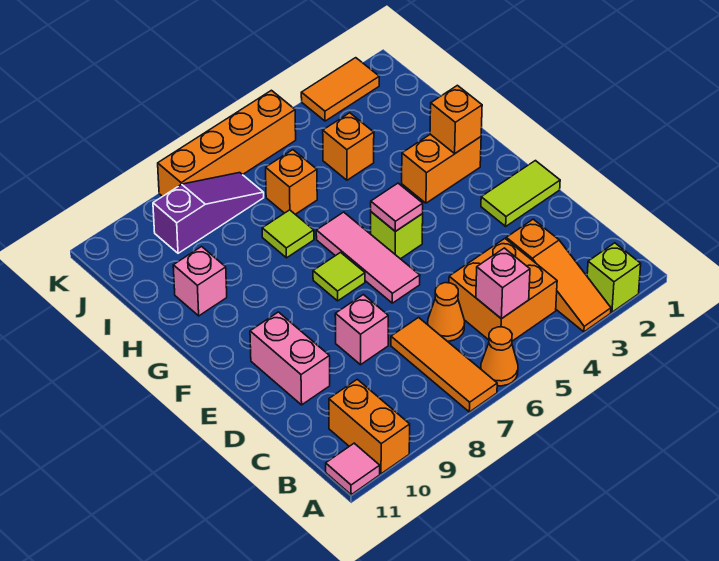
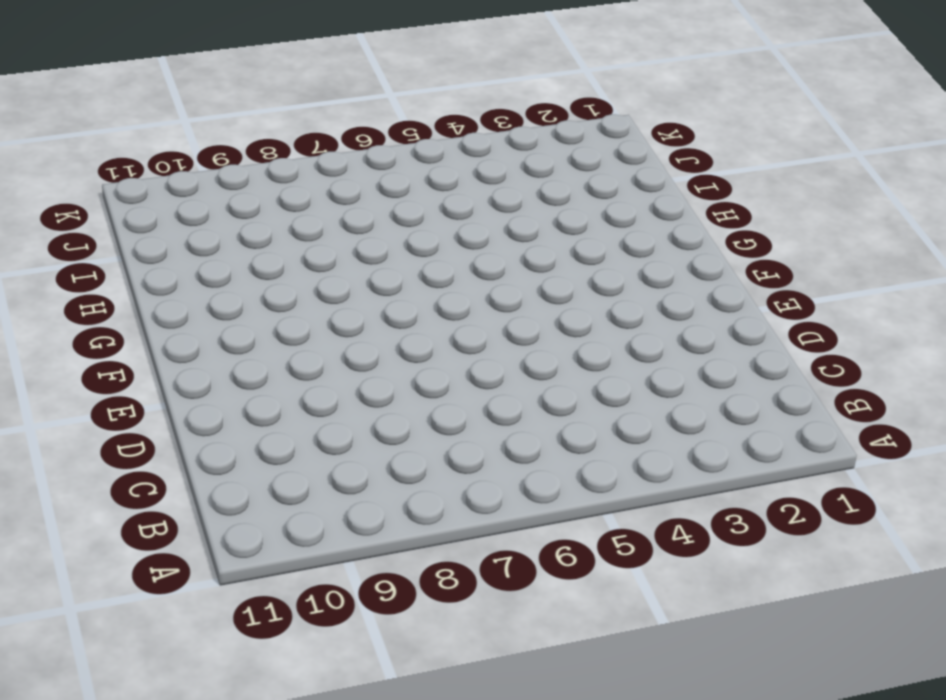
none -> lime 1x1 brick [587,243,641,312]
none -> orange 1x3 slope [506,219,611,332]
none -> orange 1x1 cone [481,327,518,386]

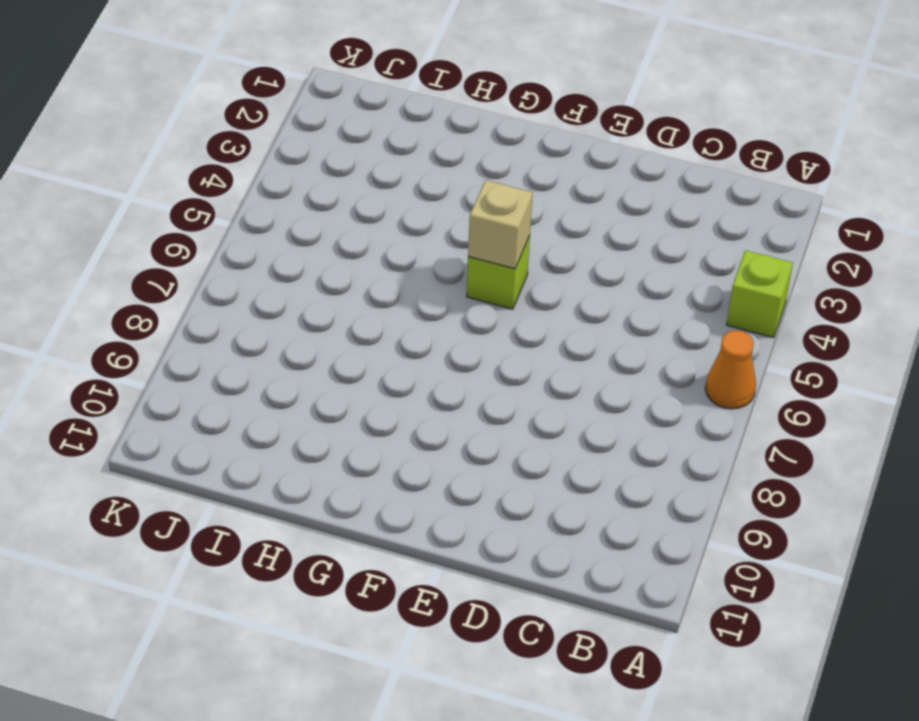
lime 1x1 brick [727,250,793,338] -> lime 1x1 brick moved to [587,243,641,312]
tan 1x1 brick [468,180,533,269] -> pink 1x1 tile [371,183,423,231]
none -> orange 1x3 slope [506,219,611,332]
none -> orange 1x3 tile [391,318,497,412]
none -> orange 1x2 brick [329,379,410,474]

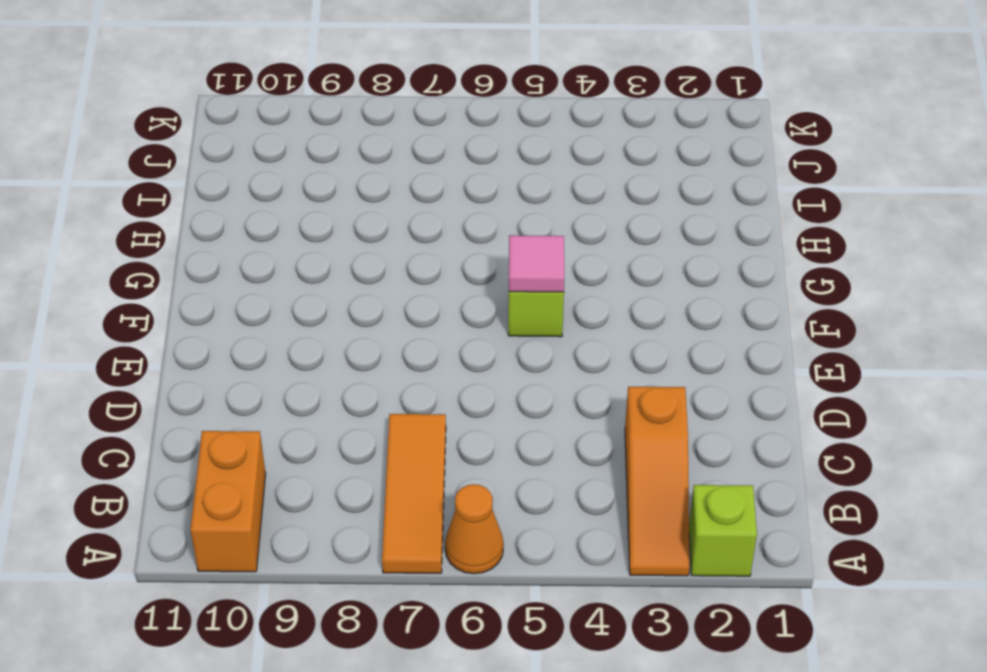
none -> pink 1x1 tile [326,443,380,495]
none -> orange 2x2 brick [449,239,557,341]
none -> orange 1x1 cone [428,283,465,341]

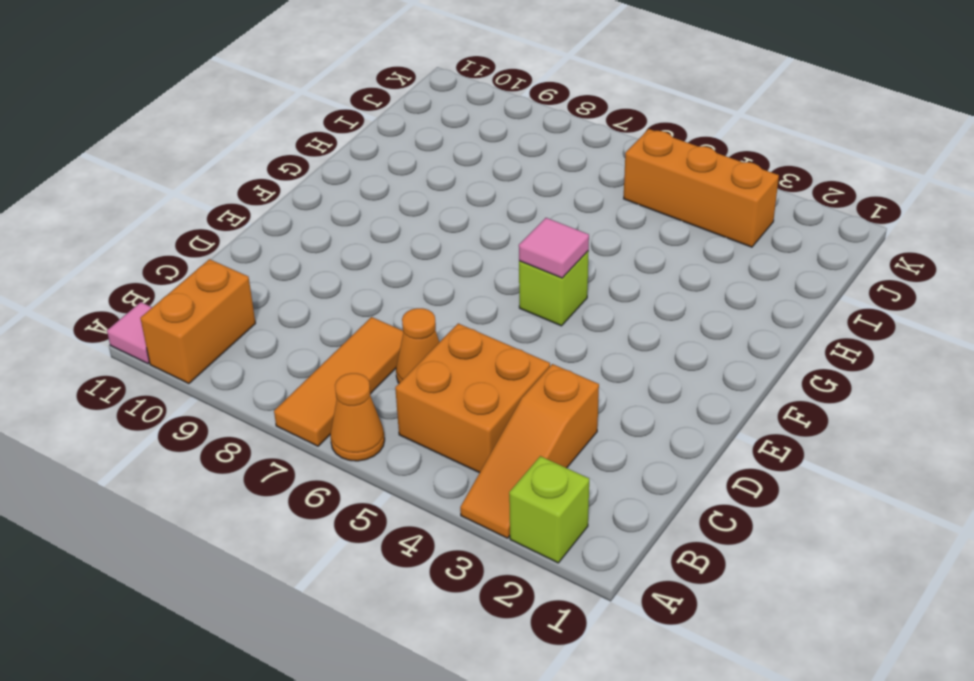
orange 1x3 brick [624,129,779,247] -> none
none -> pink 1x1 brick [335,295,388,365]
none -> pink 1x2 brick [250,312,330,405]
none -> lime 1x2 tile [481,161,560,226]

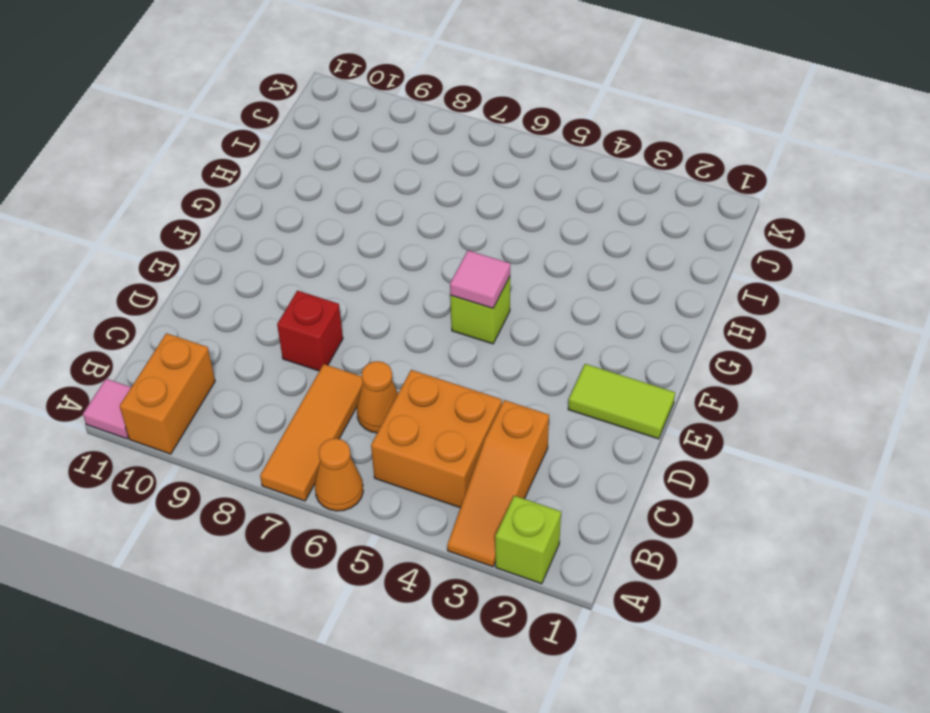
red 1x1 brick [277,291,343,371] -> pink 1x1 brick [335,295,388,365]
none -> pink 1x2 brick [250,312,330,405]
none -> pink 1x3 tile [316,212,420,303]
none -> lime 1x1 tile [313,252,365,301]

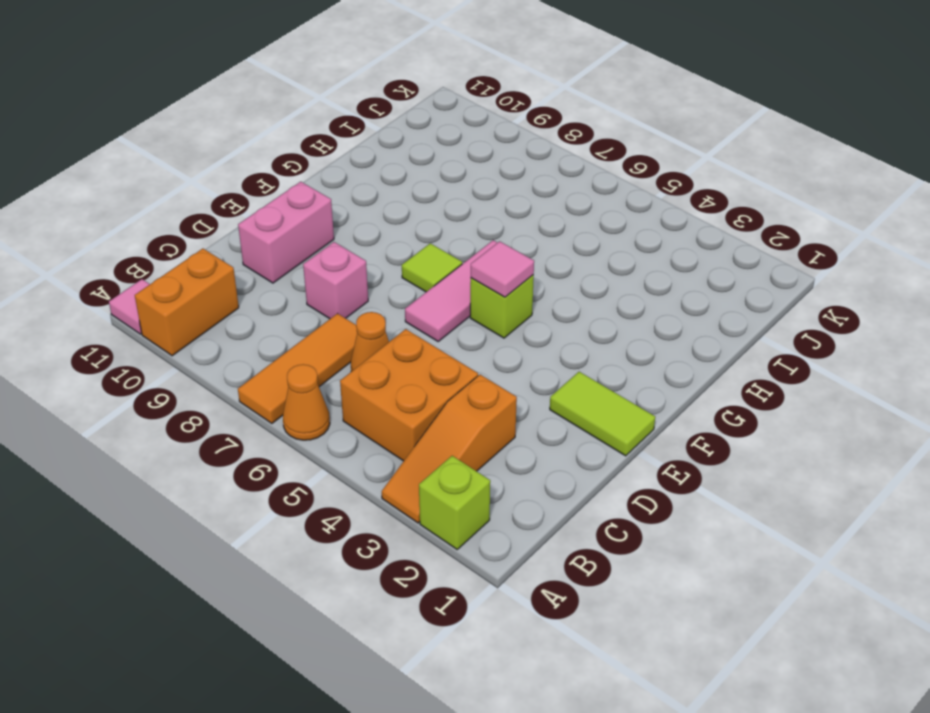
none -> orange 1x2 brick [402,134,481,203]
none -> lime 1x1 tile [262,210,314,258]
none -> pink 1x1 brick [173,247,227,316]

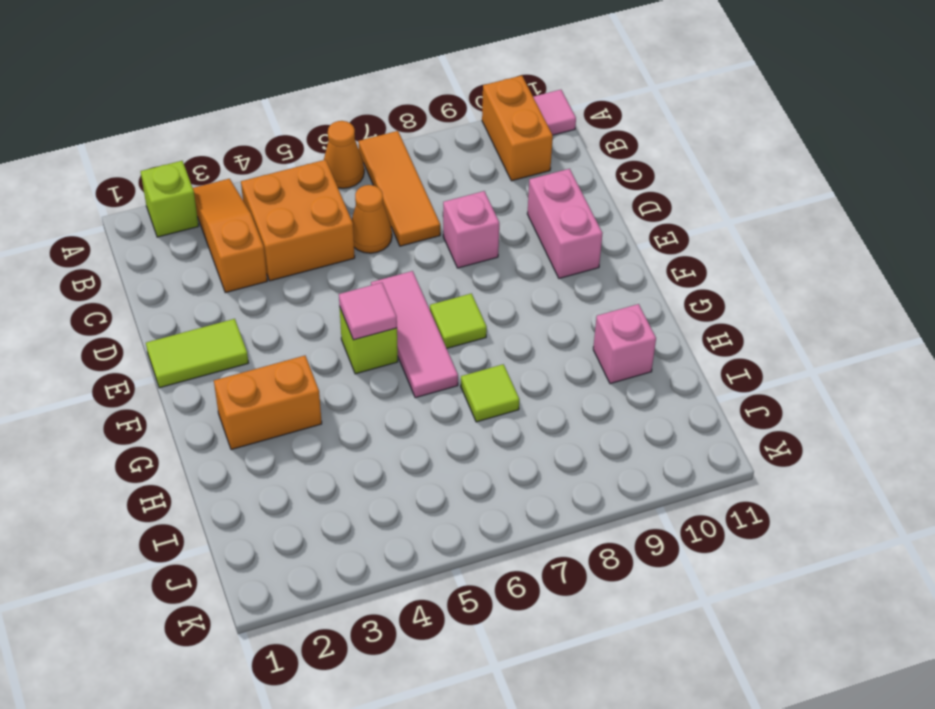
none -> orange 1x1 brick [323,113,374,180]
none -> orange 1x1 brick [266,150,317,214]
none -> purple 1x3 slope [153,173,264,253]

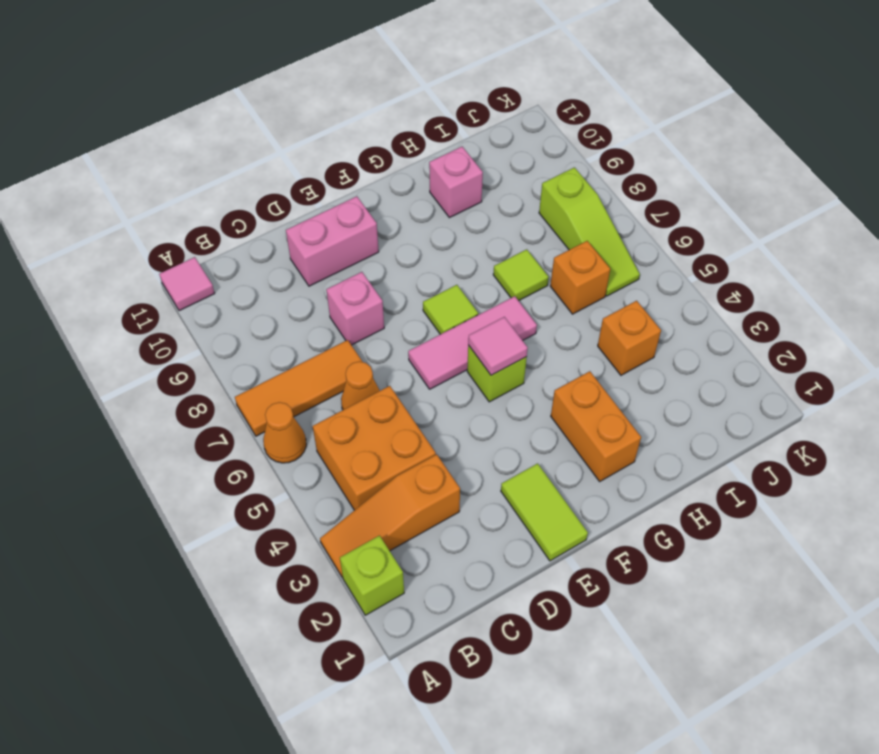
lime 1x3 slope [539,167,640,296] -> purple 1x3 slope [153,173,264,253]
none -> orange 1x2 brick [329,379,410,474]
none -> orange 1x2 tile [301,58,379,121]
none -> orange 1x4 brick [158,90,296,196]

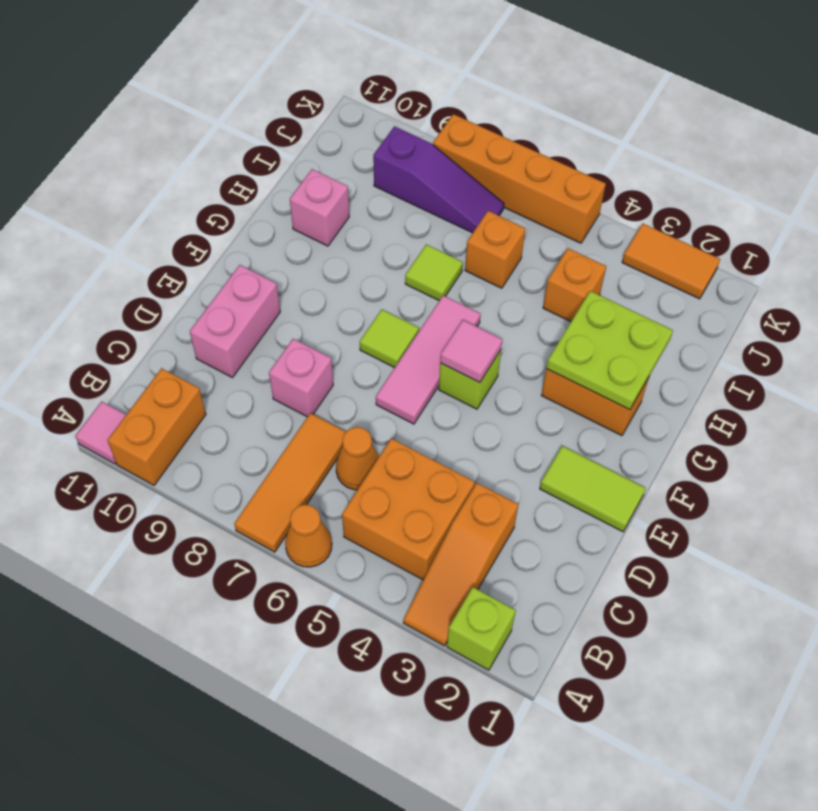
lime 2x2 plate [546,291,673,410] -> orange 1x1 brick [430,85,482,153]
none -> pink 1x1 brick [476,248,530,319]

